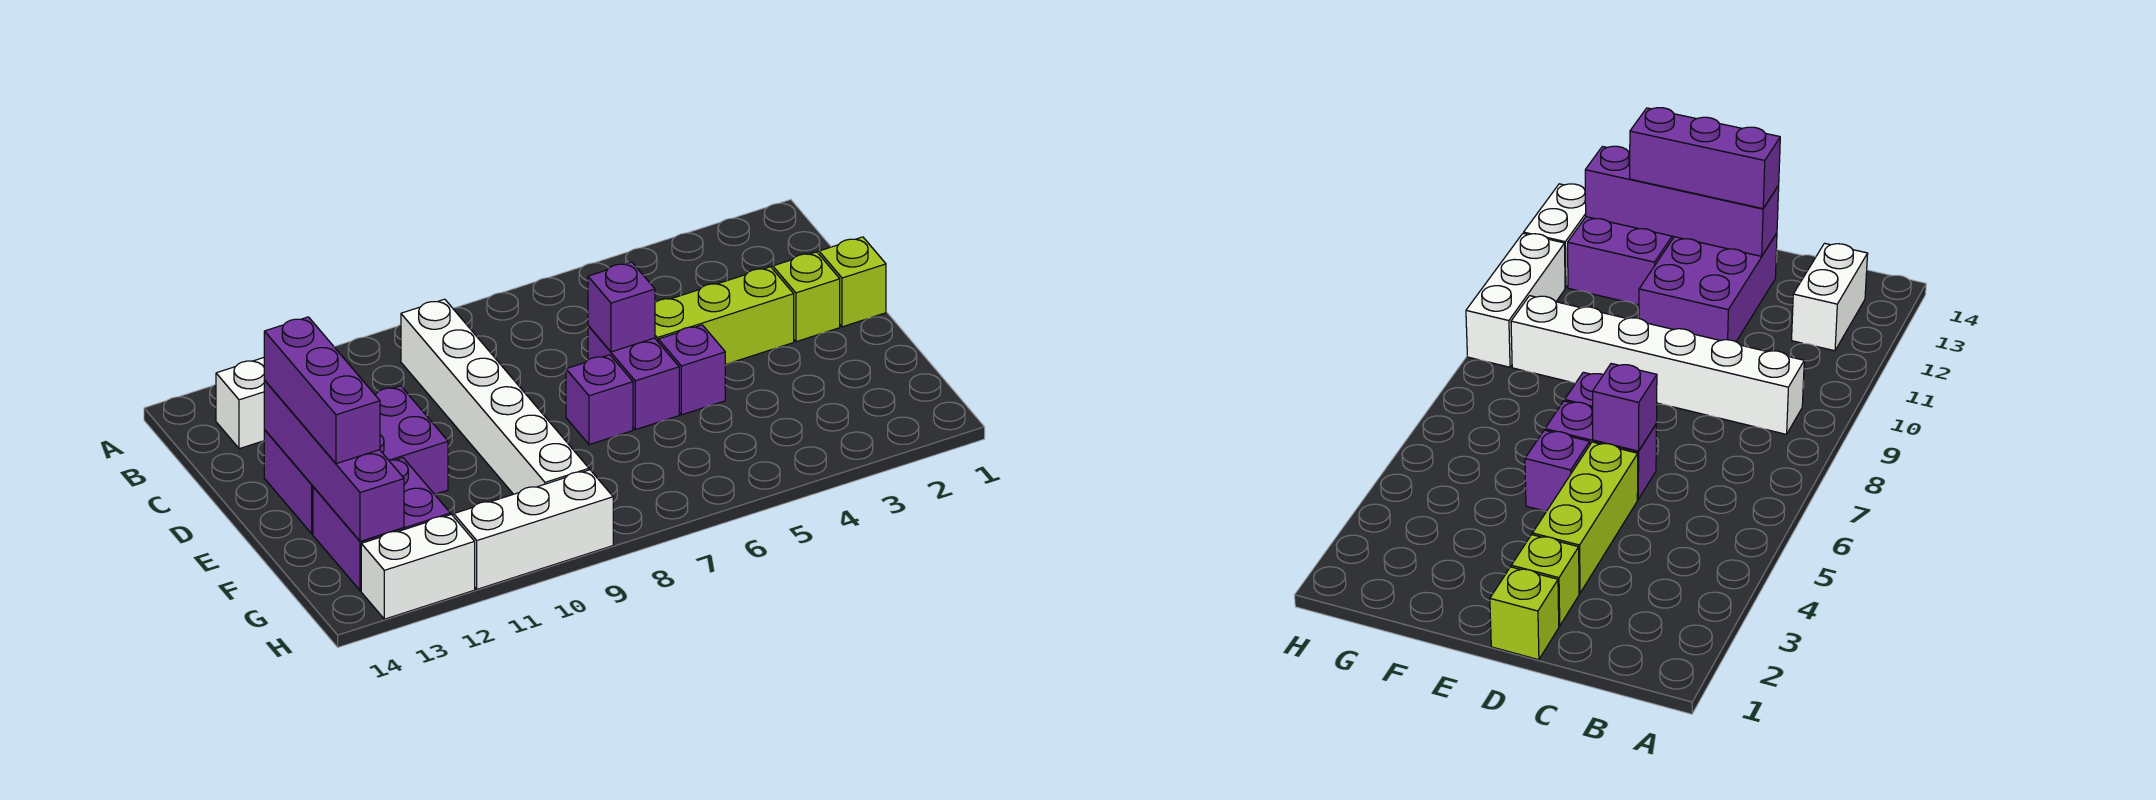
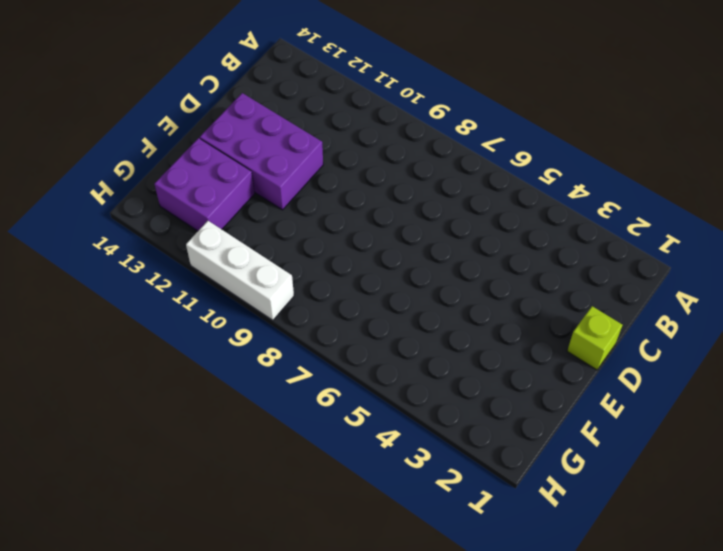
none -> white 1x6 brick [401,299,589,494]
none -> white 1x2 brick [216,358,265,449]
none -> lime 1x1 brick [773,252,840,342]

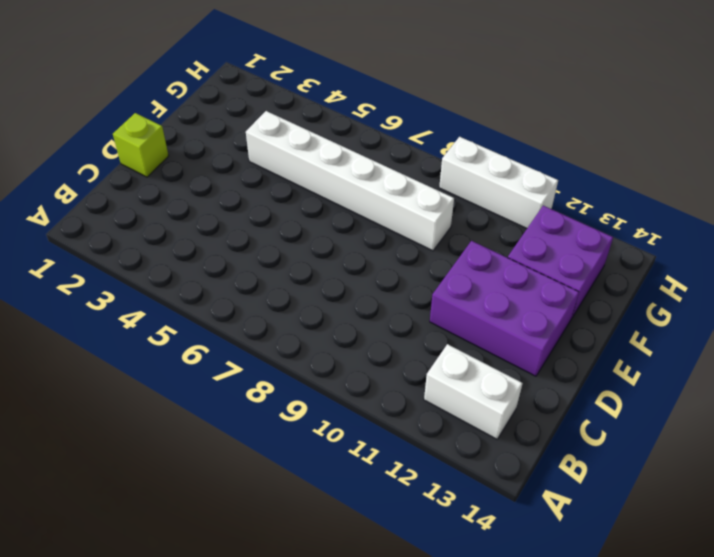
white 1x6 brick [246,111,454,251] -> white 1x6 brick turned to [401,299,589,494]
none -> lime 1x1 brick [773,252,840,342]
none -> lime 1x3 brick [655,267,794,365]
none -> purple 1x2 brick [588,326,679,430]

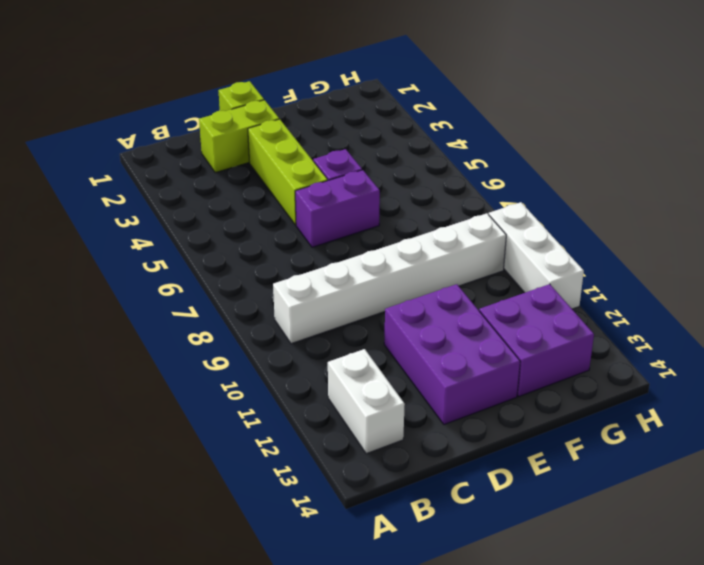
lime 1x2 brick [199,100,279,173] -> lime 1x1 brick [773,252,840,342]
none -> purple 1x1 brick [566,355,633,445]
none -> white 1x2 brick [361,514,475,619]
none -> purple 1x1 brick [588,262,655,352]

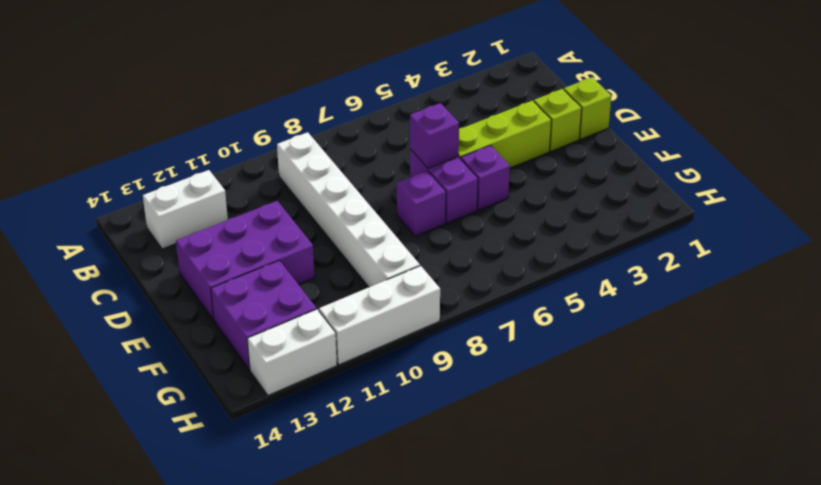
none -> purple 1x4 brick [264,381,404,541]
none -> purple 1x3 brick [264,317,380,464]

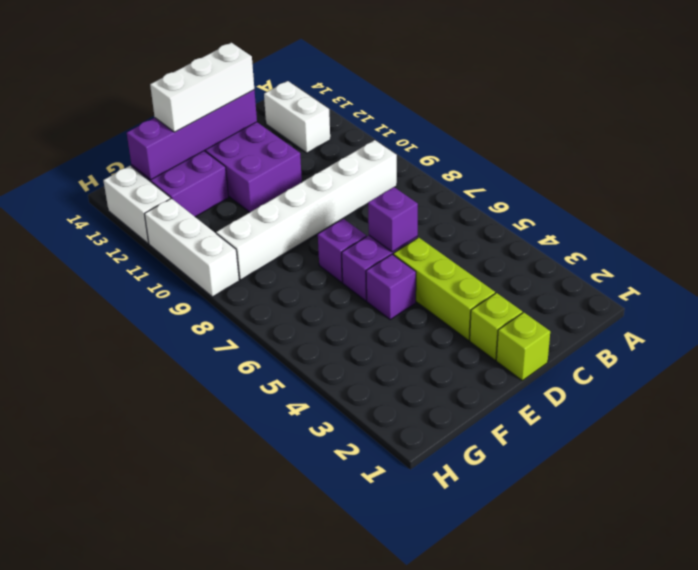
white 1x3 brick [150,43,254,132] -> purple 1x3 brick [264,317,380,464]

